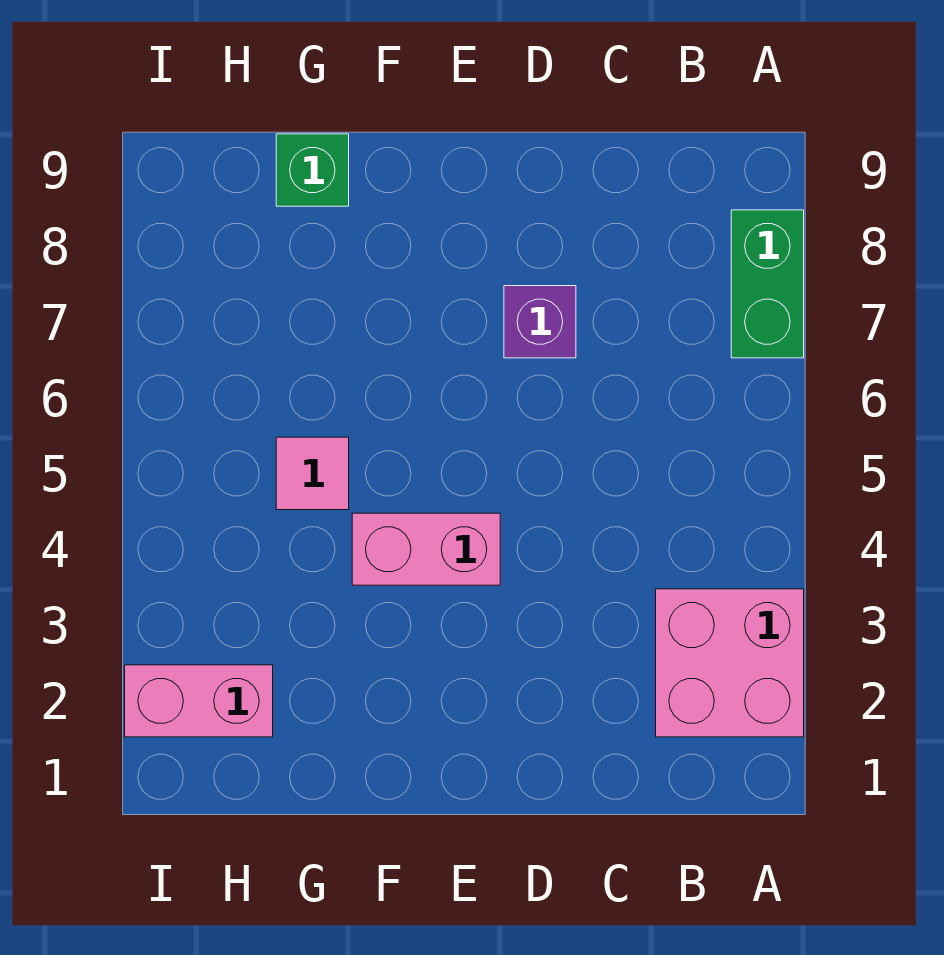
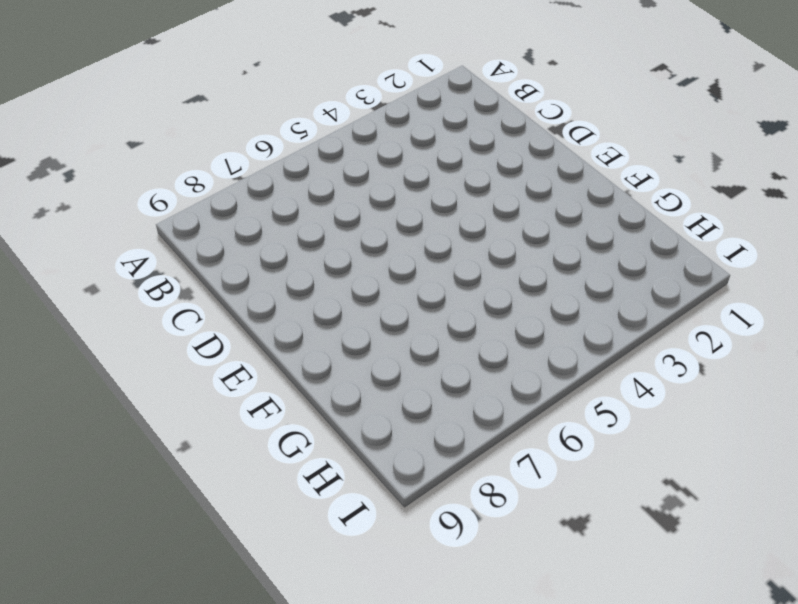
none -> pink 2x2 brick [656,589,804,737]
none -> green 1x2 brick [731,210,804,358]

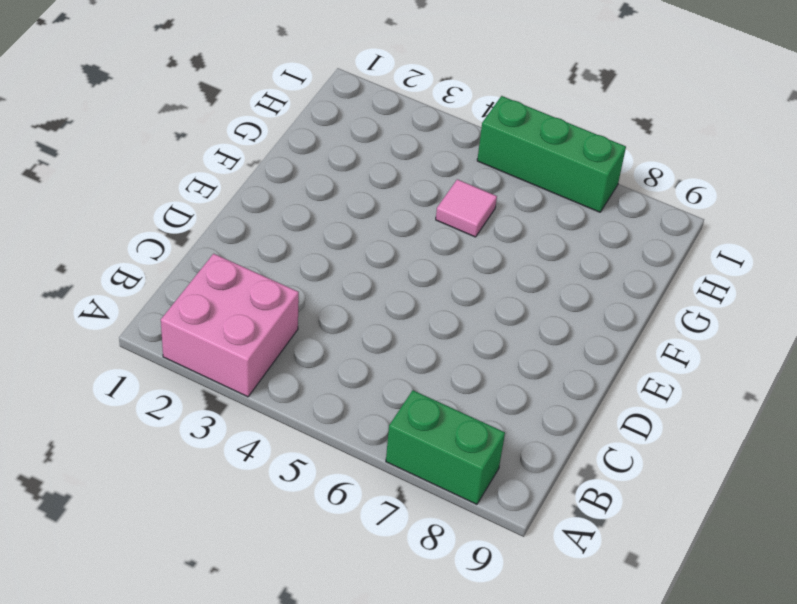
green 1x3 brick [477,96,626,212] -> none
none -> purple 1x1 brick [504,286,576,358]
none -> pink 1x2 brick [352,513,500,585]

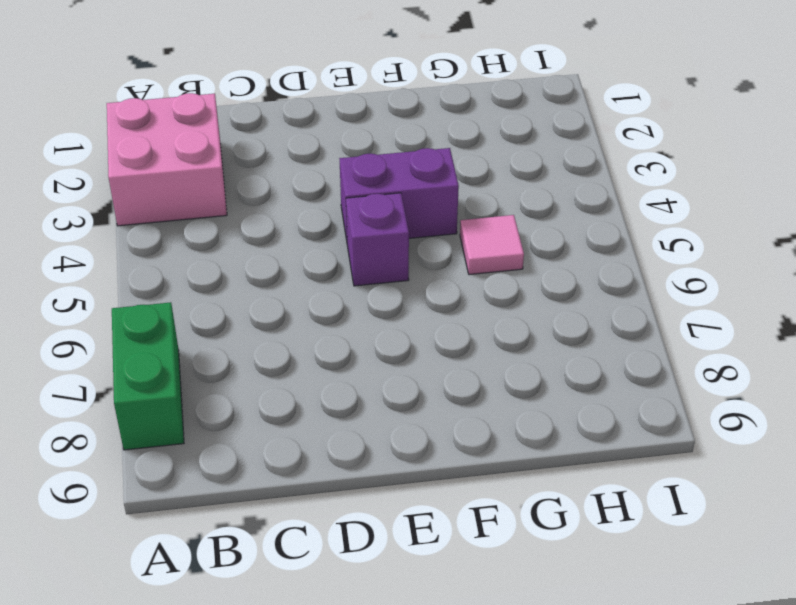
purple 1x2 brick [339,148,459,240] -> pink 1x2 brick [352,513,500,585]
purple 1x1 brick [346,193,409,286] -> purple 1x1 brick moved to [504,286,576,358]
none -> green 1x1 brick [276,134,349,206]
none -> pink 1x2 brick [125,665,273,737]

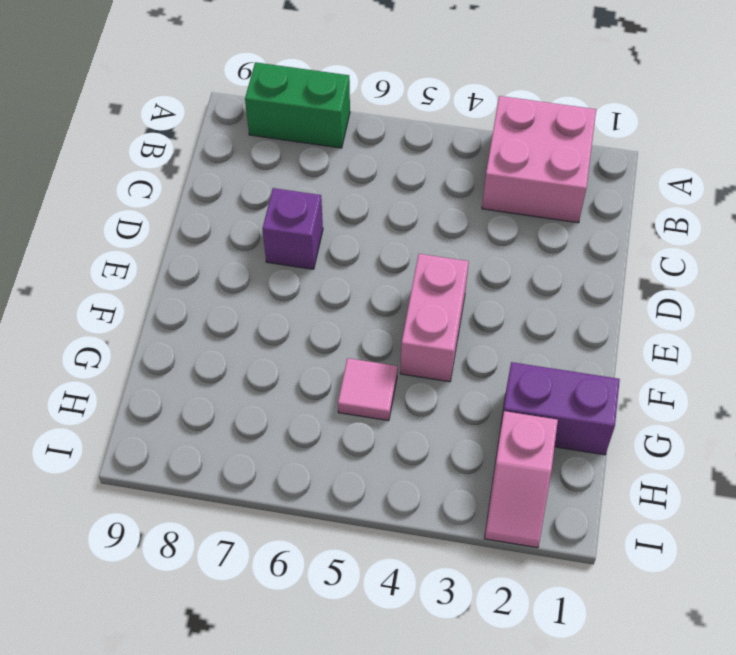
purple 1x2 brick [500,362,620,455] -> none
pink 1x2 slope [484,411,558,548] -> pink 1x2 brick [125,665,273,737]
none -> green 1x1 brick [276,134,349,206]

